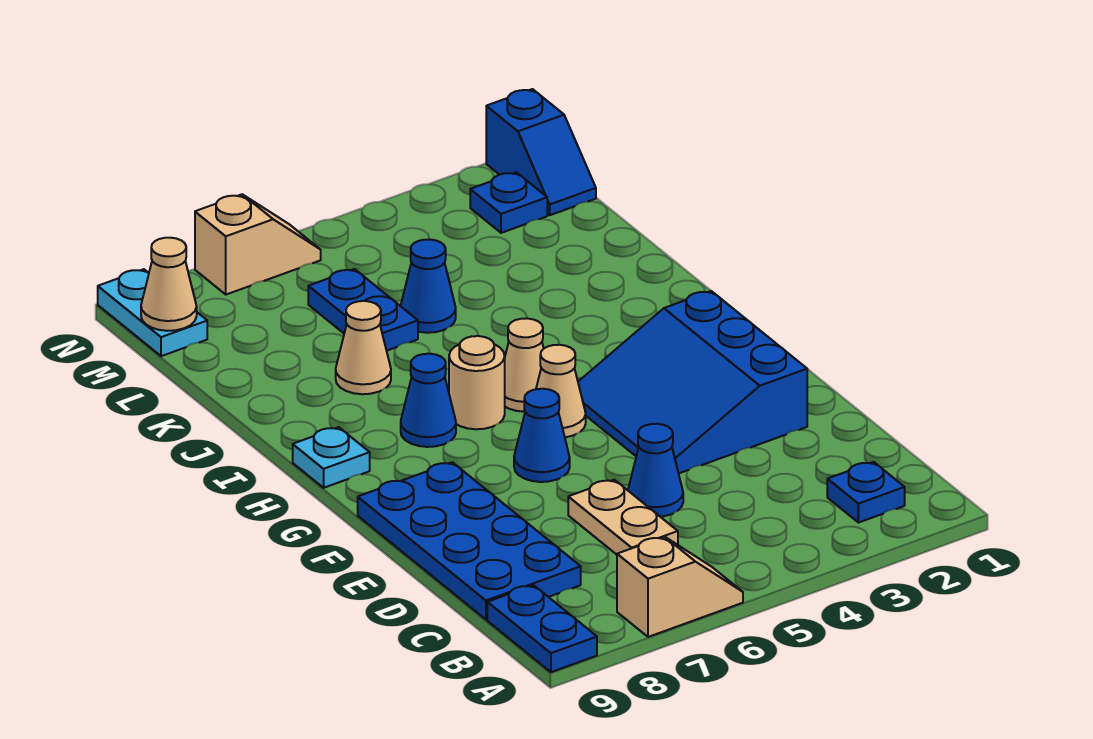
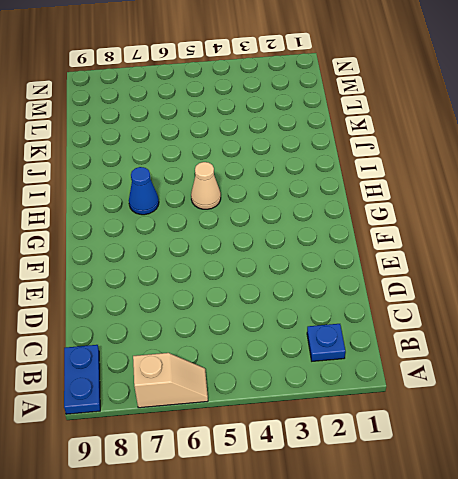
none -> tan 1x2 plate [568,480,678,555]
none -> blue 2x4 plate [358,462,581,619]
none -> blue 1x1 cone [628,424,683,517]

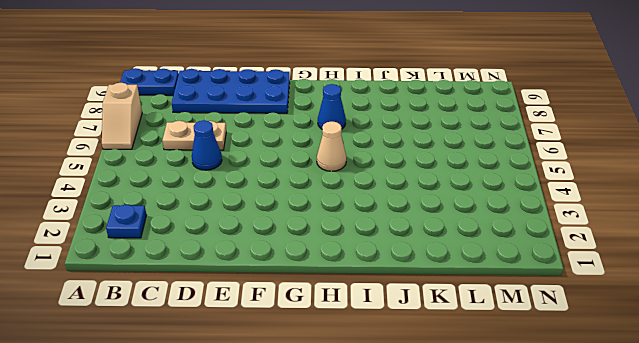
none -> blue 3x3 slope [578,291,807,473]
none -> blue 1x1 cone [514,389,570,482]
none -> tan 1x1 cone [536,345,586,437]

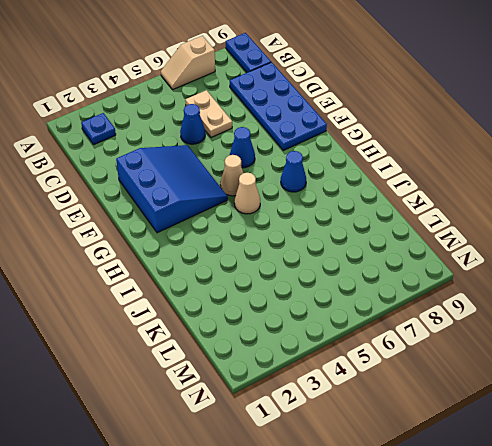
none -> tan 1x1 round brick [449,336,505,429]
none -> cyan 1x1 plate [293,427,370,488]
none -> tan 1x1 cone [336,301,391,394]

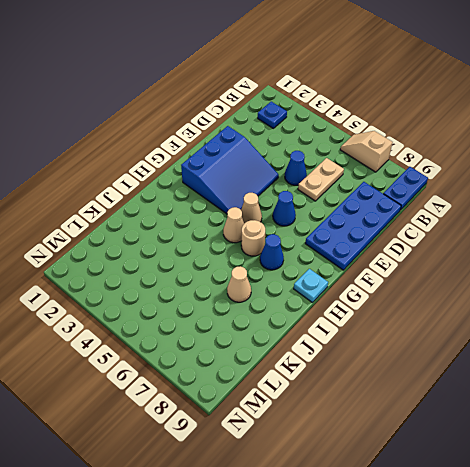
none -> blue 1x1 cone [401,239,456,333]
none -> blue 1x2 plate [308,269,418,351]
none -> blue 1x2 slope [486,89,596,215]

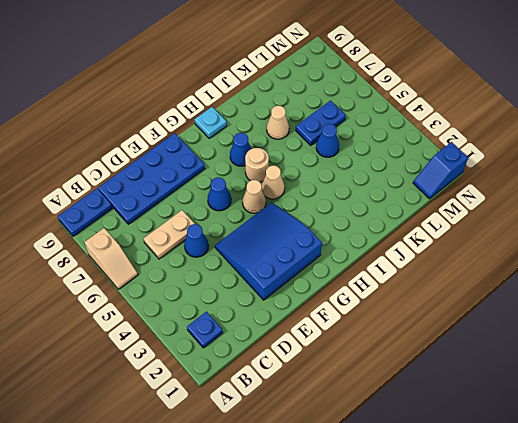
none -> blue 1x1 plate [470,172,547,233]
none -> cyan 1x2 plate [98,269,207,356]
none -> tan 1x2 slope [195,194,321,295]

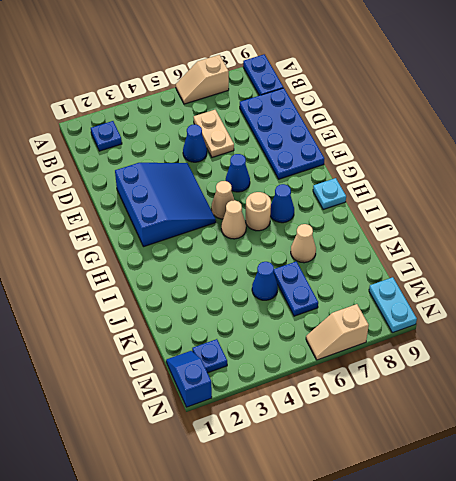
none -> tan 1x1 cone [141,238,197,331]

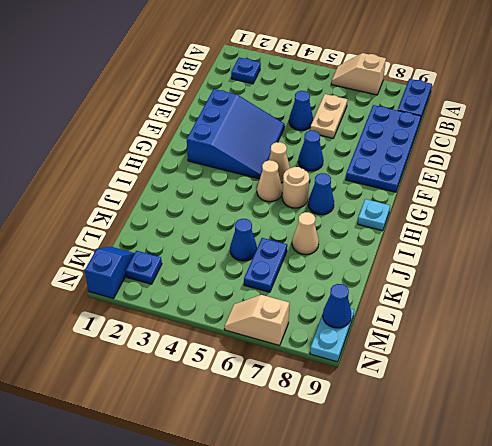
blue 1x1 cone [323,284,352,328] -> tan 1x1 cone [141,238,197,331]

